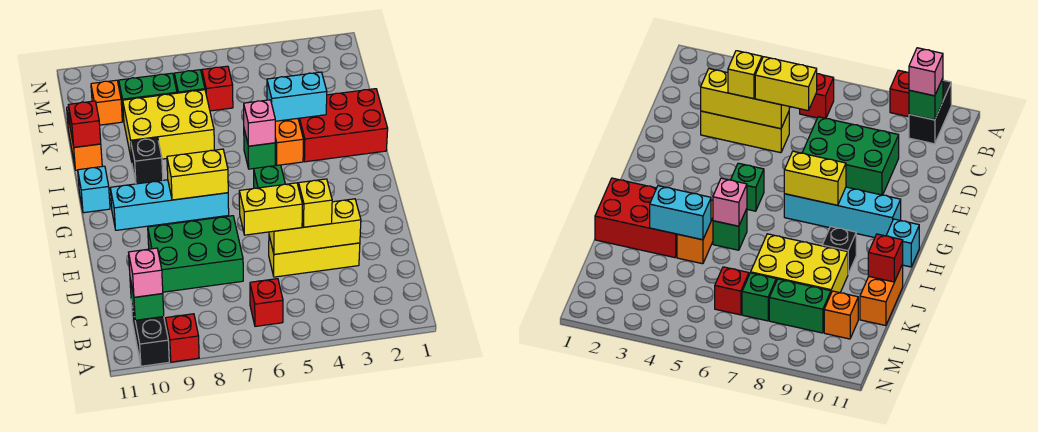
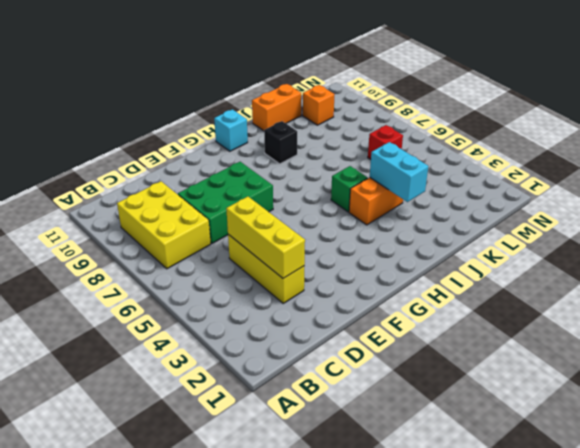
yellow 2x3 brick [117,181,211,269] -> yellow 2x3 brick moved to [123,90,214,161]
green 2x3 brick [178,162,273,243] -> green 2x3 brick turned to [148,216,243,292]
none -> red 1x1 brick [166,314,199,362]
none -> black 1x2 brick [131,301,169,366]
none -> red 1x1 brick [250,279,283,326]

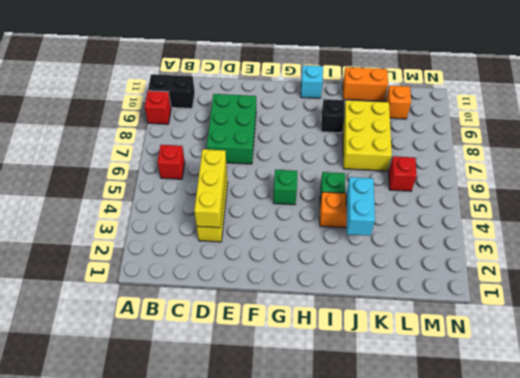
none -> cyan 1x4 brick [110,180,229,230]
none -> red 2x3 brick [298,89,388,162]
none -> green 1x1 brick [174,70,205,93]

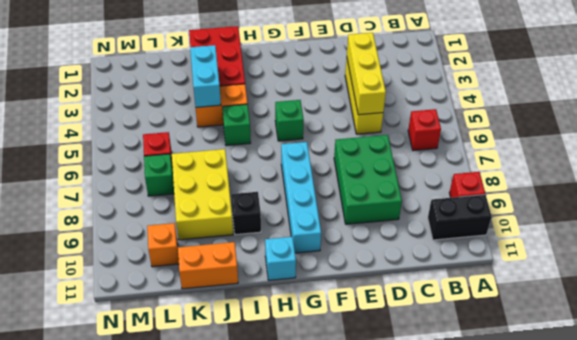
none -> green 1x2 brick [119,73,177,120]
none -> green 1x1 brick [130,279,164,320]
none -> yellow 1x2 brick [167,149,228,200]

